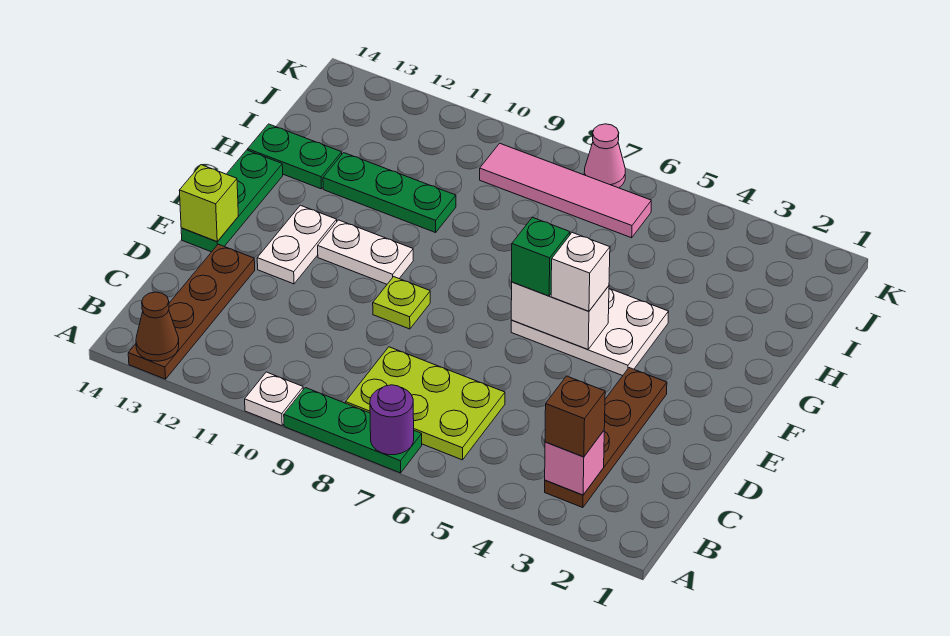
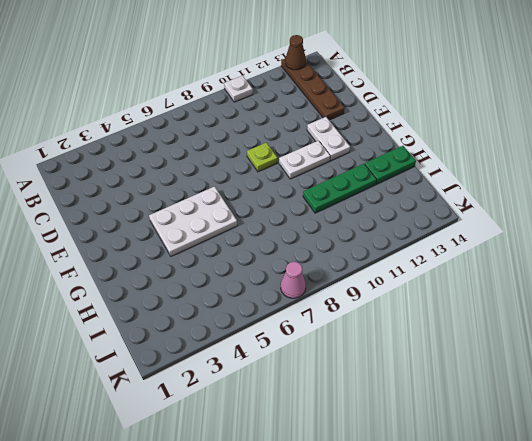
none -> green 1x3 plate [284,388,422,473]
none -> brown 1x4 plate [545,368,667,508]
none -> lime 2x3 plate [346,347,505,460]

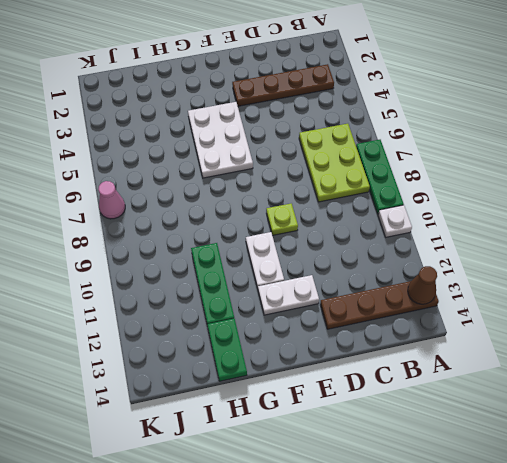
none -> green 1x3 plate [181,150,283,252]
none -> pink 1x4 tile [480,143,651,238]
none -> purple 1x1 round brick [370,385,414,455]

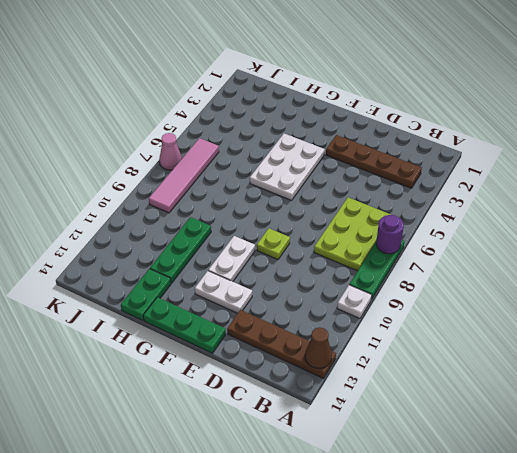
none -> pink 1x1 brick [545,431,604,495]
none -> lime 1x1 brick [179,165,238,242]
none -> white 1x2 brick [511,282,609,349]

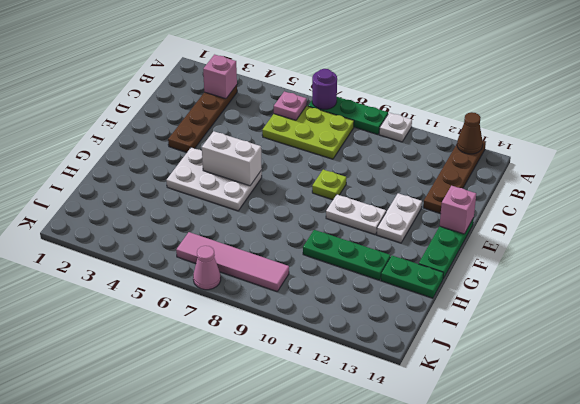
pink 1x1 plate [274,91,307,120] -> none
pink 1x1 brick [440,186,476,234] -> lime 1x1 brick [179,165,238,242]
none -> brown 1x1 brick [545,376,605,457]
none -> white 1x1 brick [551,233,610,311]
none -> green 1x1 brick [512,217,570,296]

